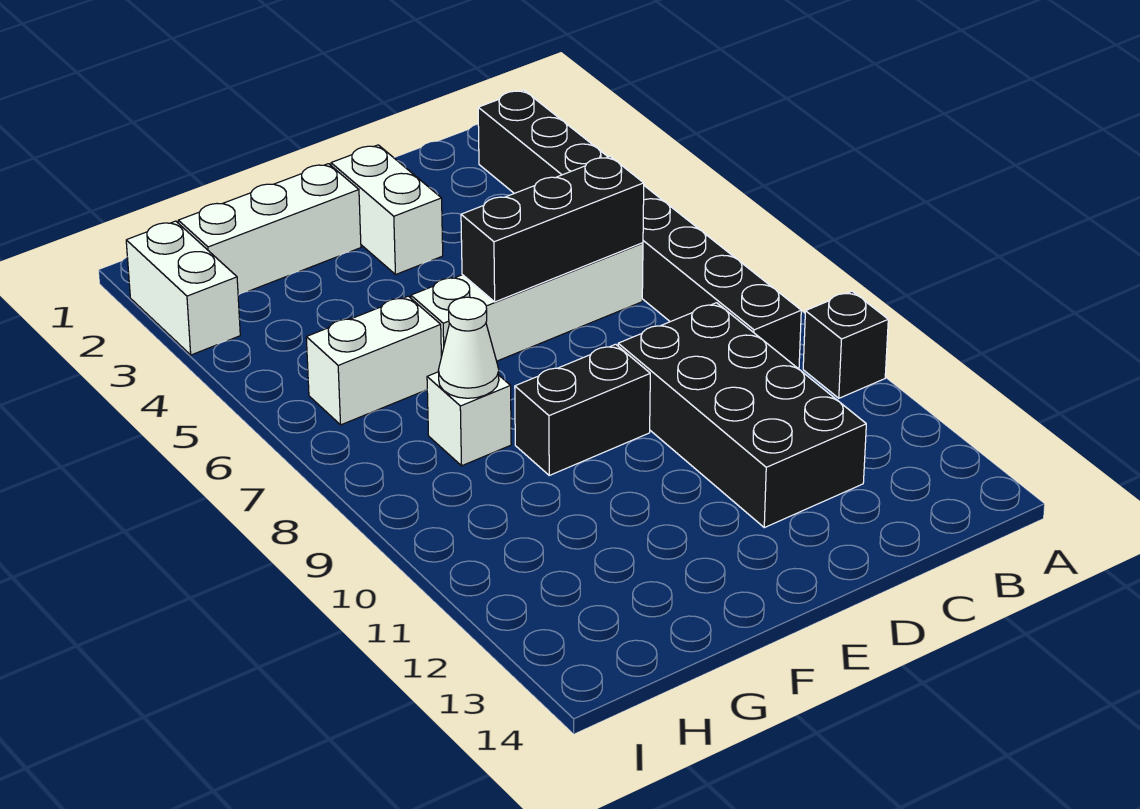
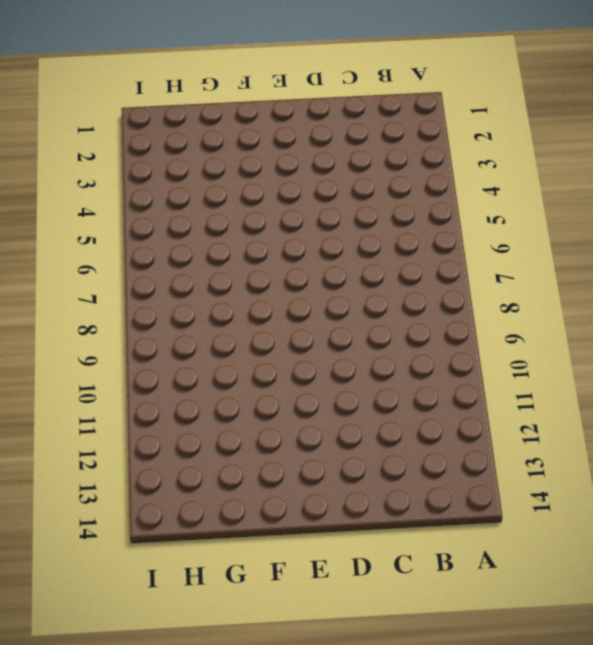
none -> black 1x1 brick [803,291,888,398]
none -> black 1x8 brick [478,90,801,369]
none -> white 1x4 brick [411,243,643,361]

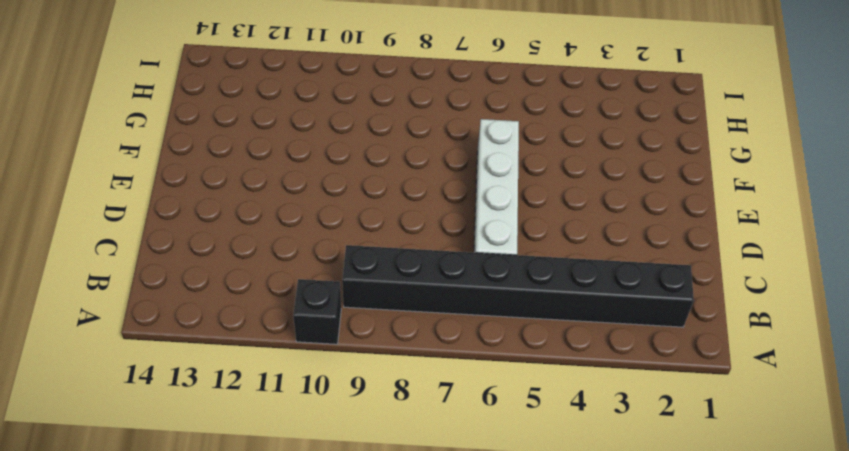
none -> black 2x4 brick [618,303,866,528]
none -> white 1x2 brick [331,145,443,275]
none -> black 1x2 brick [515,344,650,475]

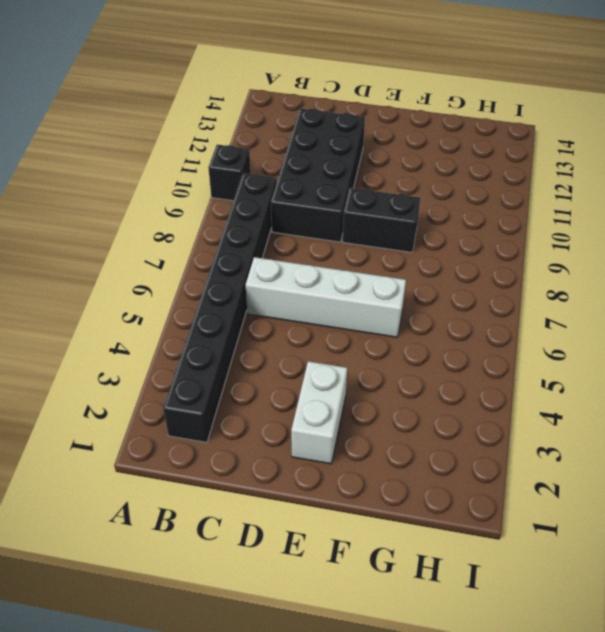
none -> white 1x3 brick [178,164,361,295]
none -> white 1x2 brick [306,296,441,425]
none -> white 1x1 brick [427,372,511,466]

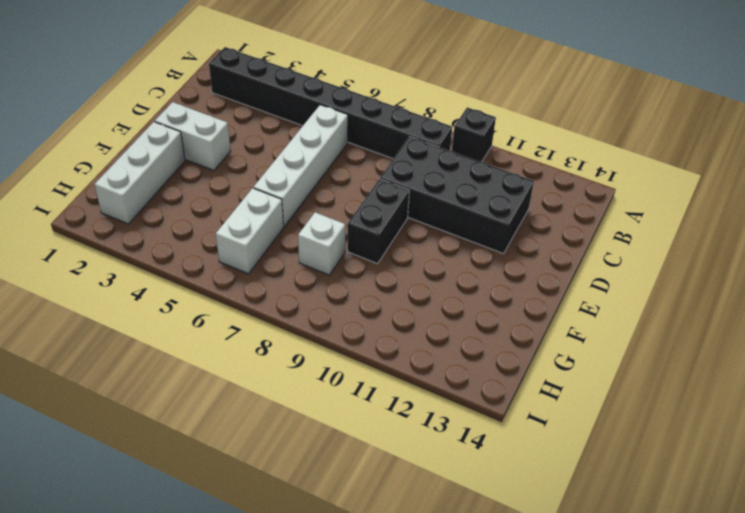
none -> white 1x2 brick [126,221,240,355]
none -> black 1x3 brick [461,157,644,302]
none -> white 1x1 cone [438,297,499,398]

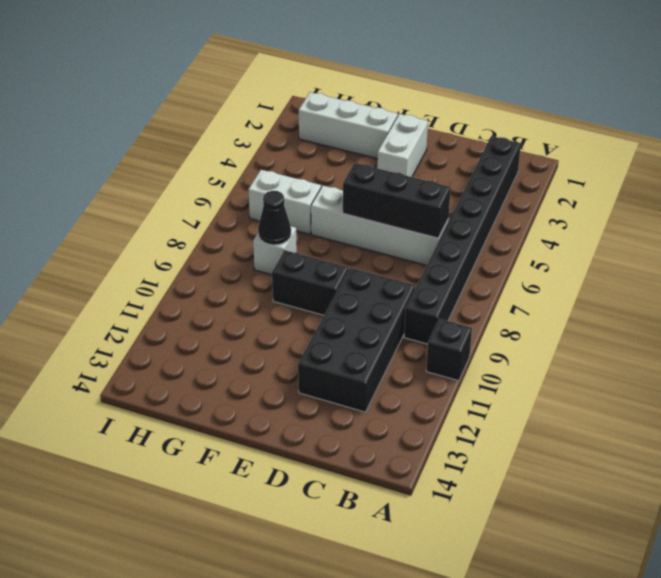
black 1x1 cone [258,191,291,245] -> white 1x1 cone [438,297,499,398]
none -> white 1x2 brick [126,221,240,355]

